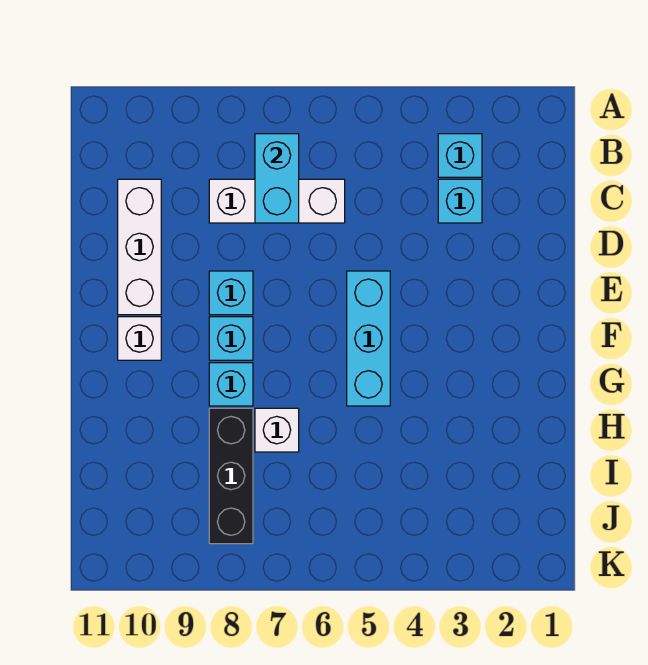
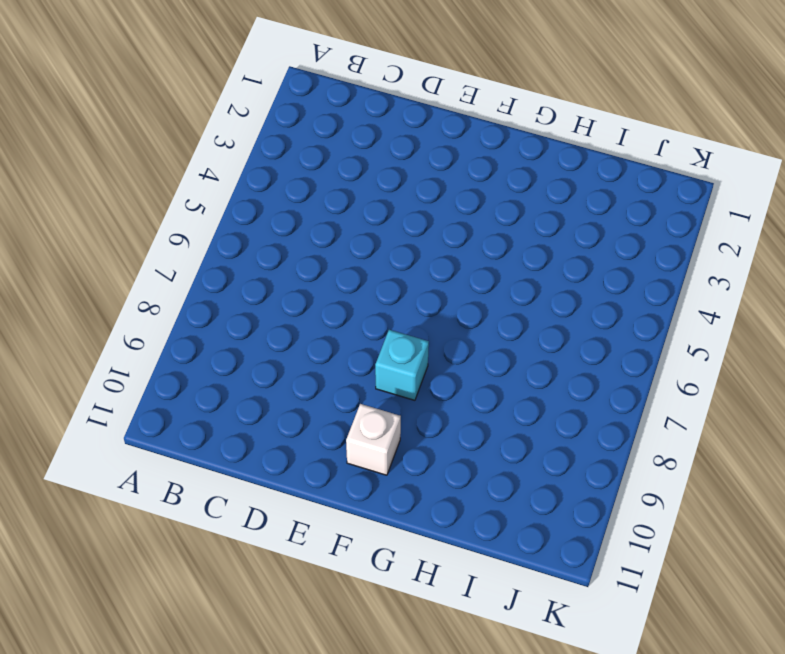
none -> cyan 1x1 brick [438,134,482,177]
none -> cyan 1x1 brick [438,179,482,223]
none -> white 1x3 brick [209,179,345,223]

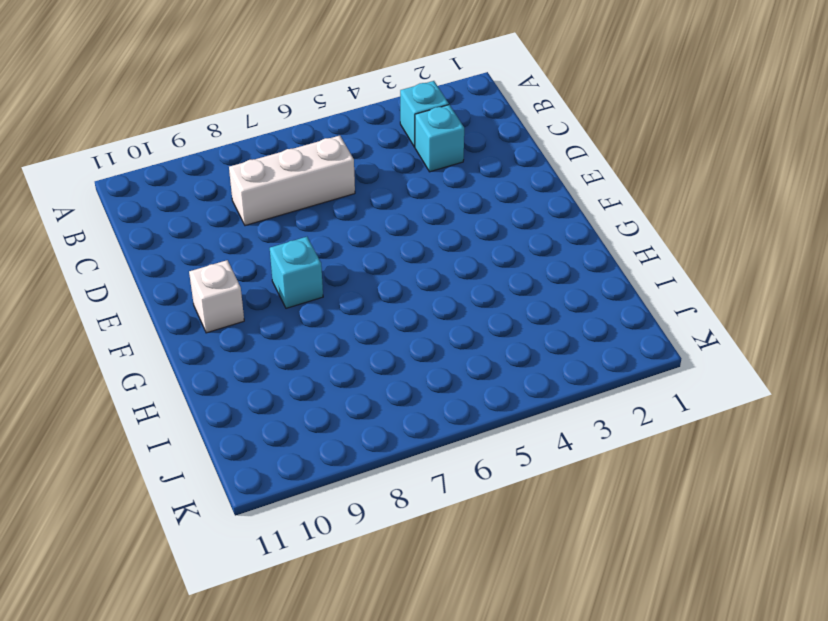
none -> white 1x3 brick [118,179,161,315]
none -> cyan 1x3 brick [347,271,390,406]
none -> cyan 1x1 brick [209,271,253,315]

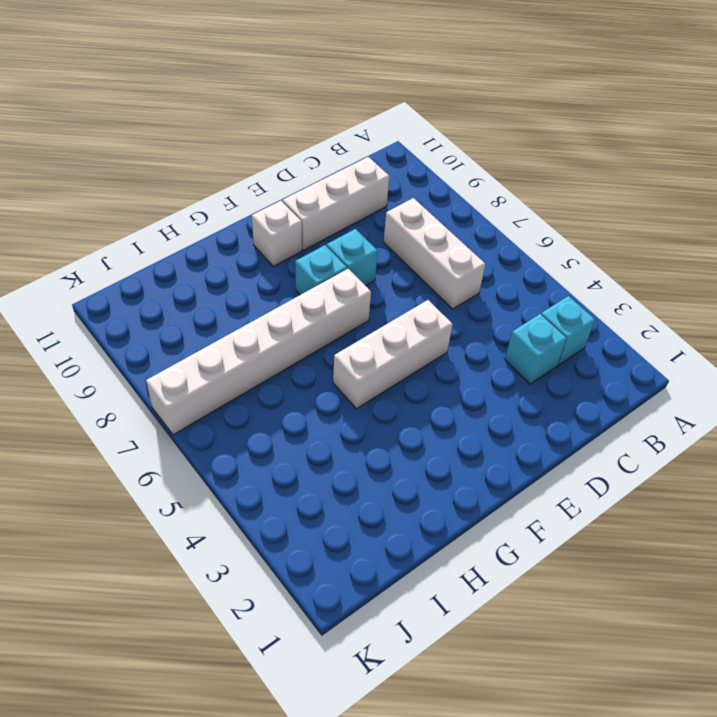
white 1x3 brick [333,300,453,409] -> cyan 1x3 brick [347,271,390,406]
white 1x6 brick [146,269,371,435] -> white 1x1 brick [255,408,299,452]
none -> cyan 1x1 brick [209,363,253,406]
none -> black 1x3 brick [209,408,253,544]
none -> cyan 1x2 brick [255,134,299,223]

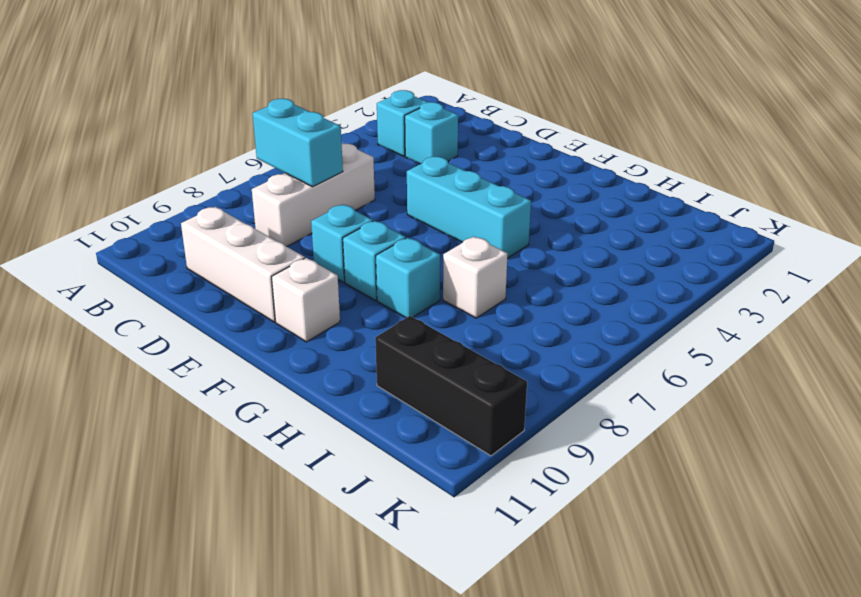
black 1x3 brick [375,316,527,456] -> black 1x3 brick moved to [209,408,253,544]

